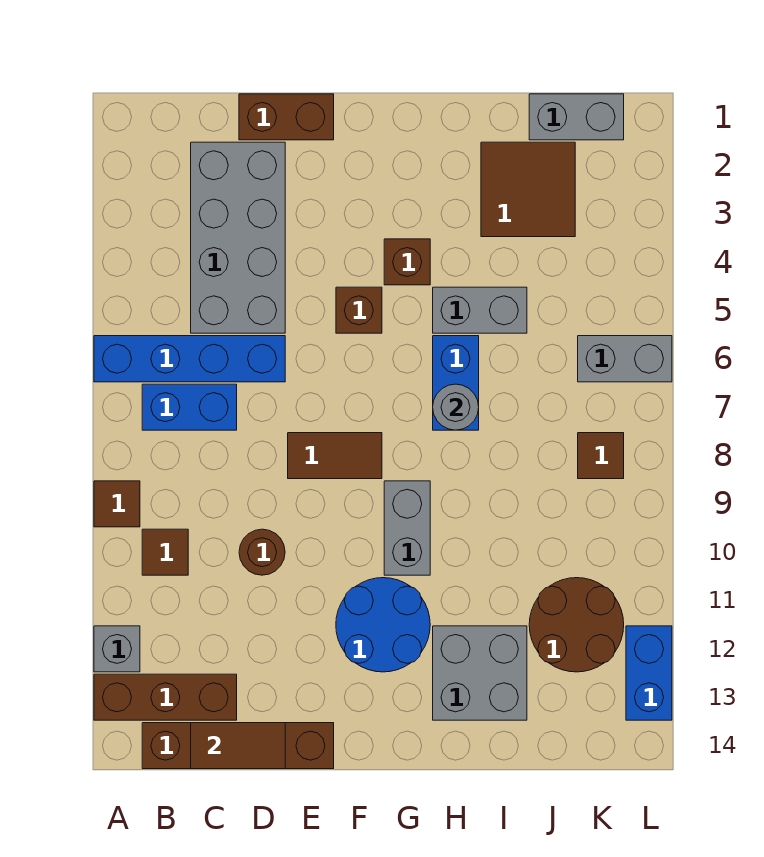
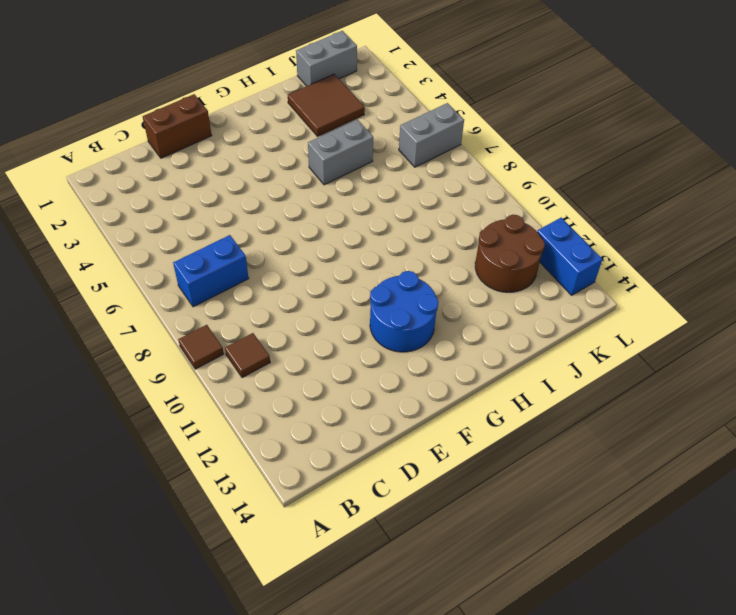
none -> blue 1x4 brick [94,336,285,382]
none -> grey 1x1 brick [94,626,140,672]
none -> brown 1x3 brick [94,674,237,720]

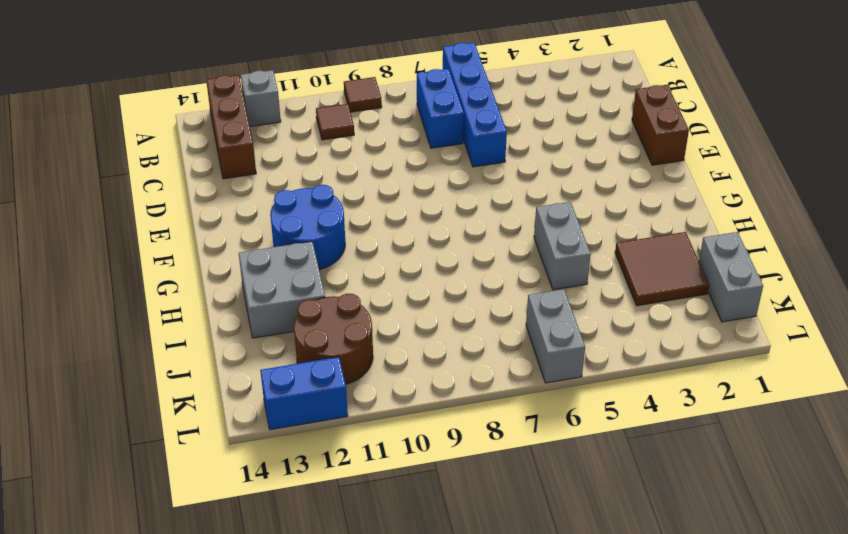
none -> brown 1x4 brick [142,723,334,769]
none -> grey 2x4 brick [191,142,285,333]
none -> brown 1x1 round brick [239,529,285,575]

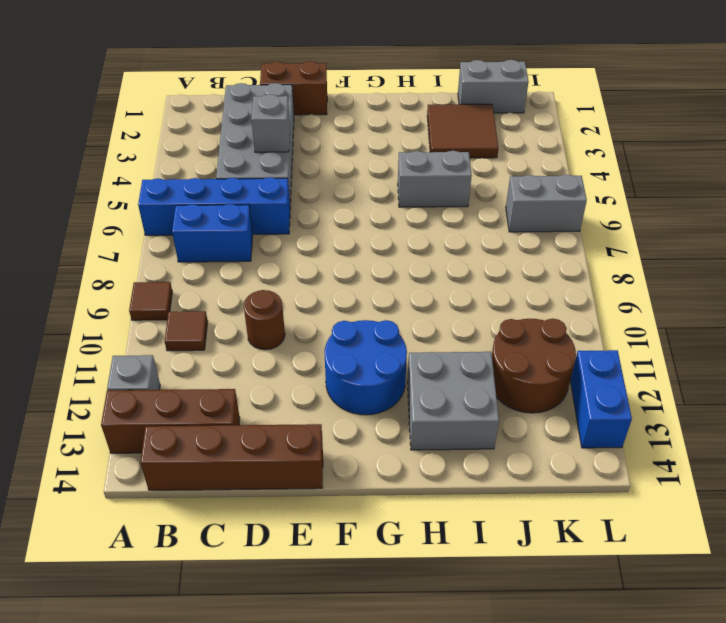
grey 1x1 brick [251,94,290,152] -> none
none -> brown 1x2 tile [288,433,382,479]
none -> brown 1x1 brick [336,287,382,333]
none -> brown 1x1 brick [384,239,430,285]

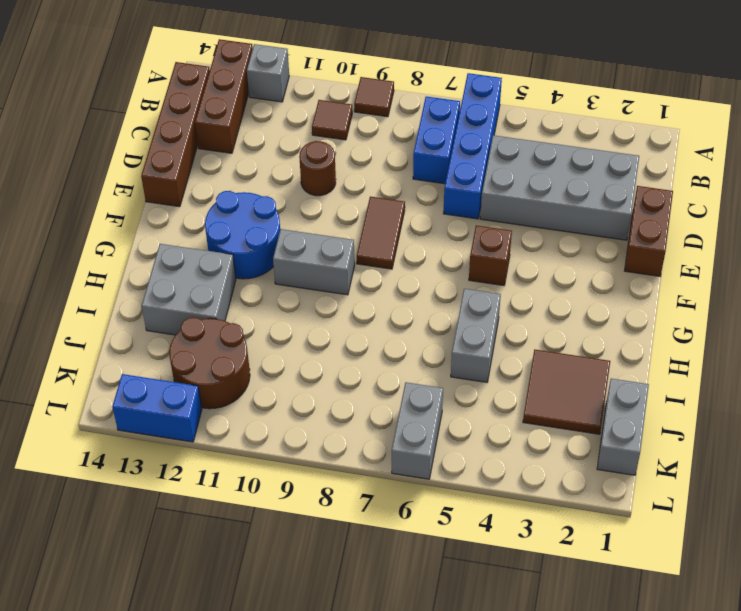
none -> brown 1x1 brick [384,239,430,285]
none -> blue 1x2 brick [433,336,479,430]
none -> brown 1x1 tile [578,433,624,479]

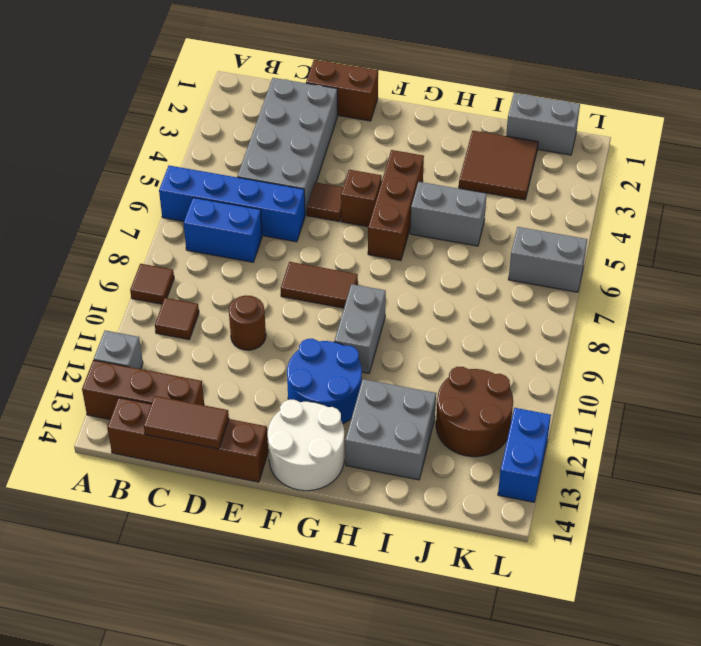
brown 1x1 tile [307,182,343,221] -> brown 1x1 tile moved to [578,433,624,479]
white 2x2 round brick [268,400,344,491] -> none
brown 1x3 brick [368,150,424,261] -> brown 1x1 brick [384,239,430,285]
none -> blue 1x2 brick [433,336,479,430]
none -> grey 1x1 round brick [433,384,479,430]

